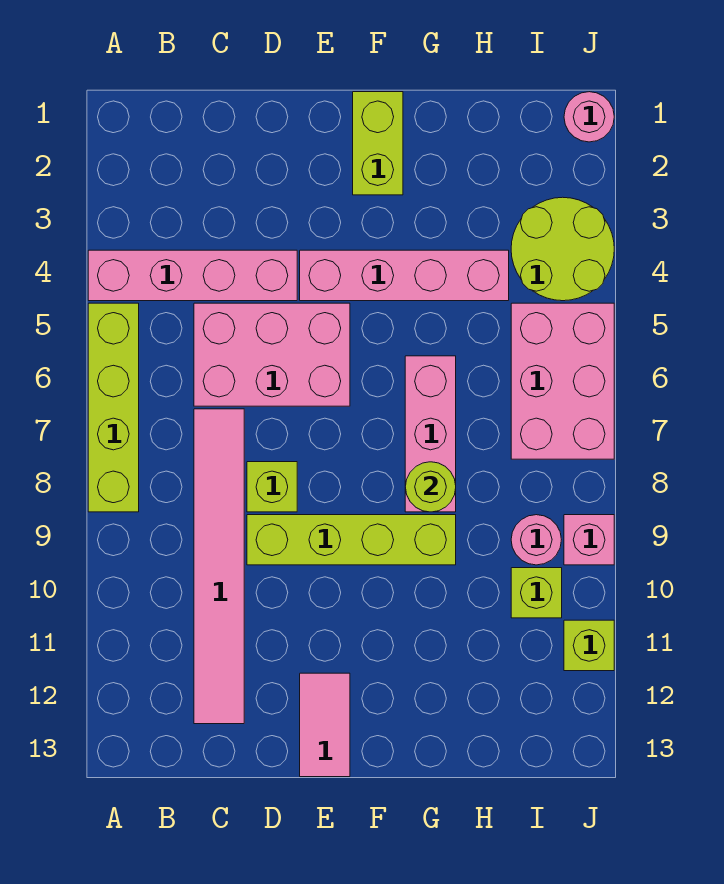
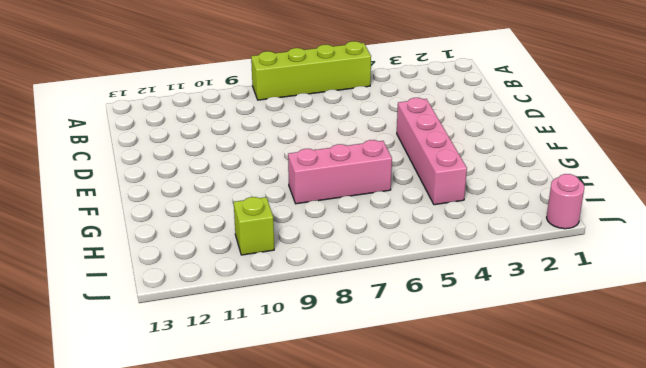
none -> pink 1x4 brick [88,250,297,301]
none -> pink 2x3 brick [194,303,350,406]
none -> pink 1x6 tile [194,409,244,724]

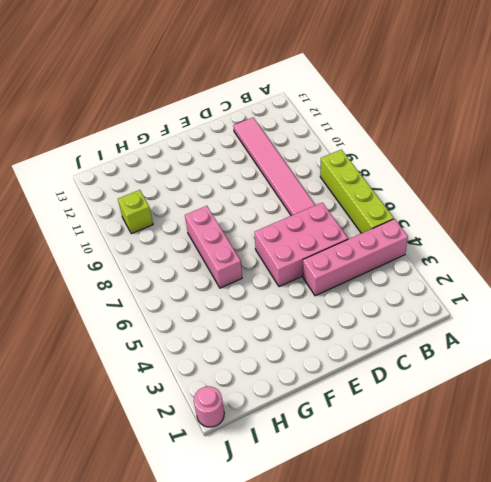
none -> lime 1x1 brick [247,462,297,512]
none -> lime 1x4 brick [247,515,456,565]
none -> pink 1x4 brick [300,250,509,301]

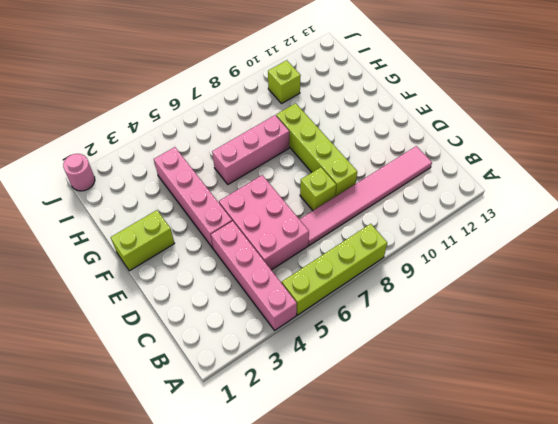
none -> pink 1x2 tile [300,673,350,777]
none -> lime 2x2 round brick [511,197,614,301]
none -> pink 2x3 brick [511,303,614,459]

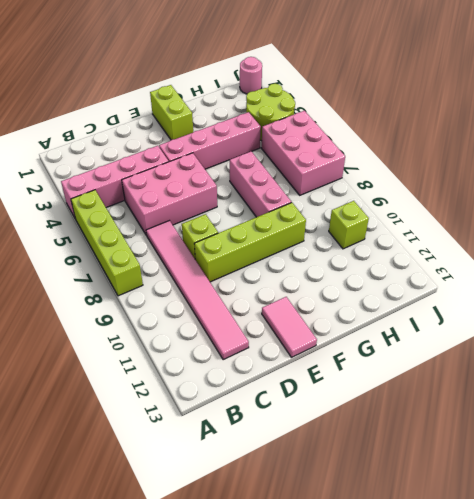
none -> pink 1x1 round brick [511,515,561,565]
none -> pink 1x1 brick [564,515,614,565]
none -> lime 1x1 brick [564,620,614,671]

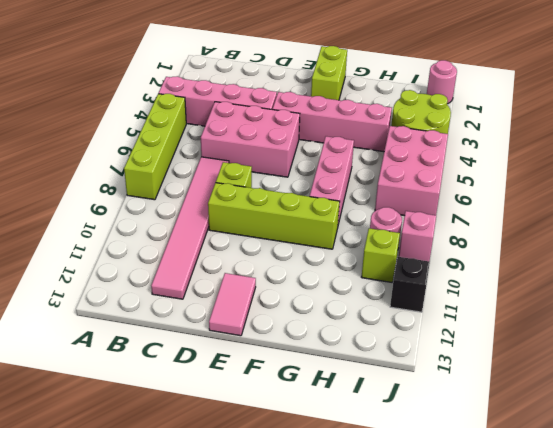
black 1x1 brick [390,257,430,312] -> lime 1x1 brick [564,620,614,671]
none -> lime 1x1 round brick [405,462,456,512]

